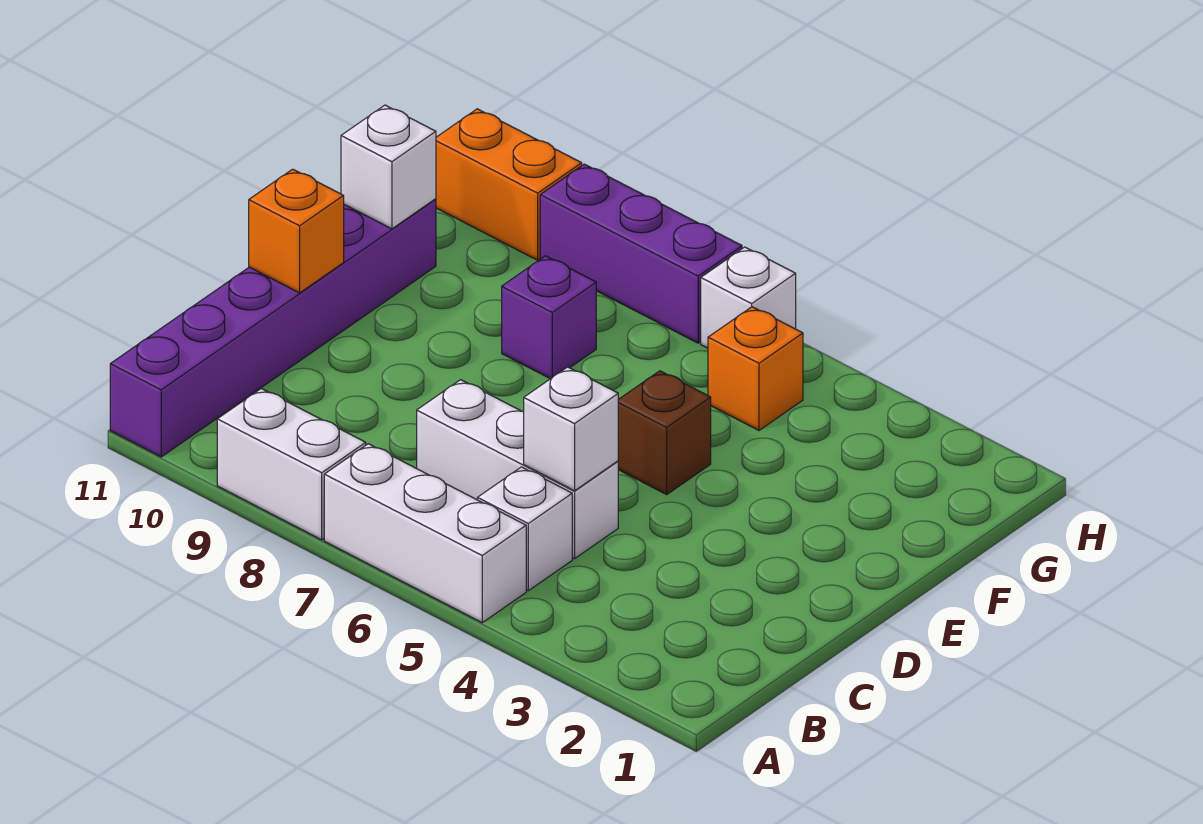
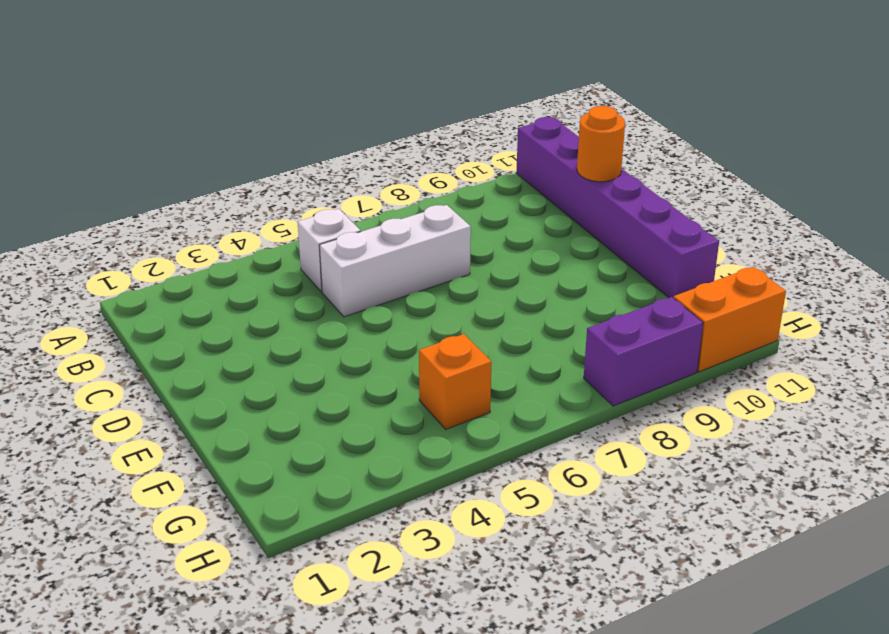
orange 1x1 round brick [577,106,625,182] -> none
purple 1x2 brick [584,297,703,406] -> purple 1x3 brick [540,164,742,343]
none -> white 1x3 brick [324,444,526,623]
none -> white 1x2 brick [217,389,366,540]
none -> brown 1x1 brick [618,371,711,494]

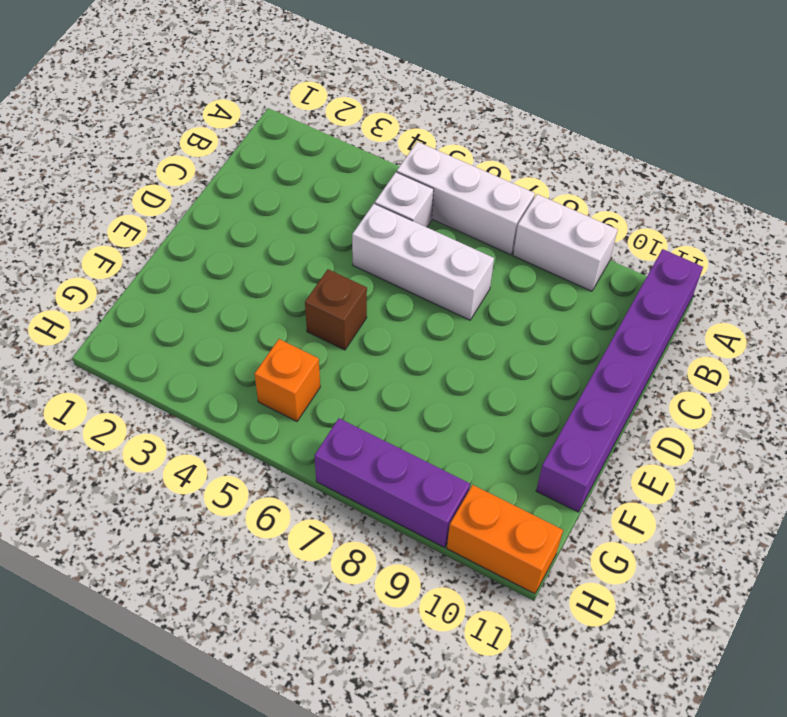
none -> purple 1x1 brick [502,256,596,379]
none -> white 1x1 brick [701,247,796,348]
none -> white 1x1 brick [524,367,618,491]

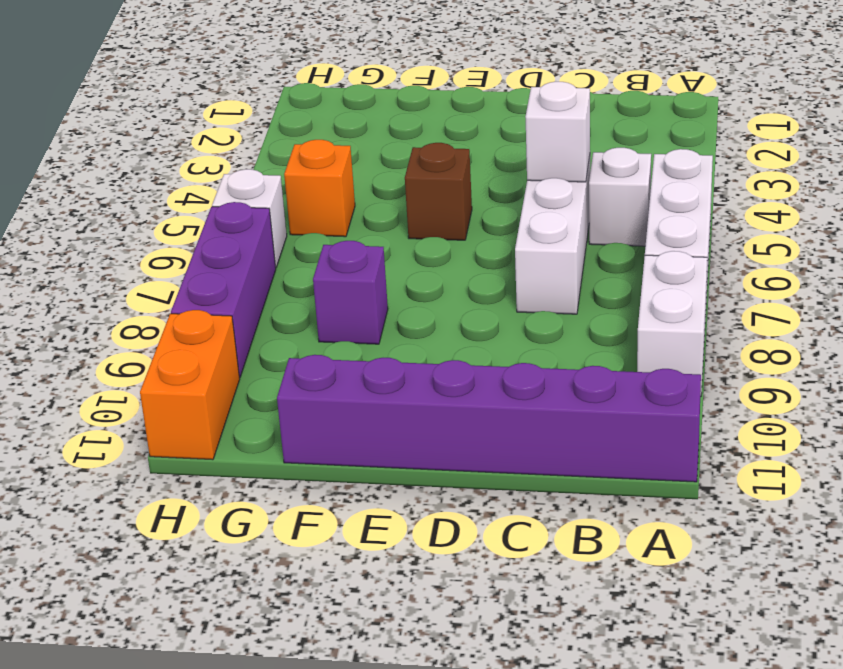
none -> orange 1x1 brick [249,169,344,293]
none -> white 1x1 brick [341,105,436,229]

